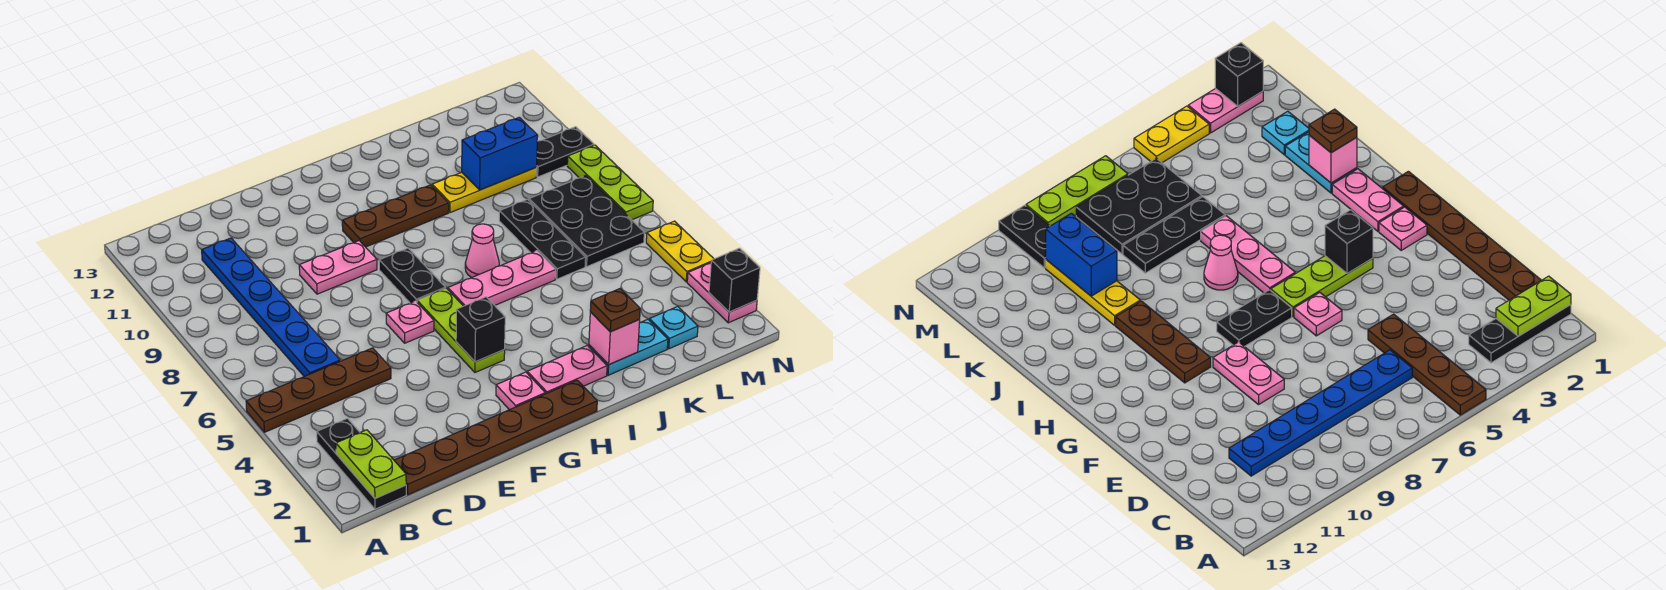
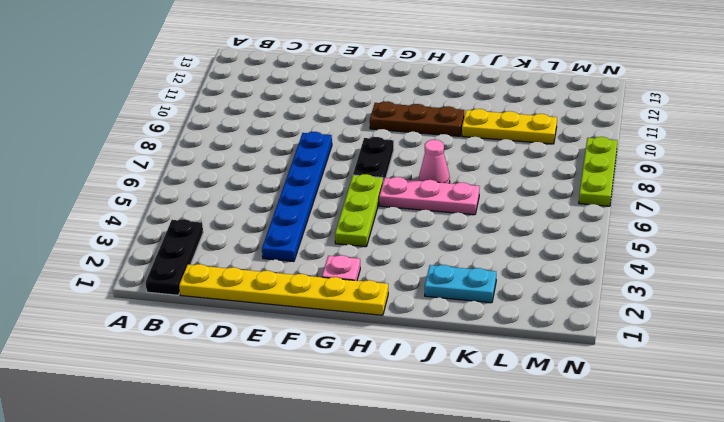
yellow 1x6 plate [179,264,388,315] -> brown 1x6 plate [394,380,597,495]
blue 1x6 plate [262,132,332,262] -> blue 1x6 plate moved to [202,238,340,376]
none -> brown 1x4 plate [246,348,391,432]
none -> pink 1x2 plate [299,241,377,294]
none -> pink 1x1 plate [386,301,434,343]

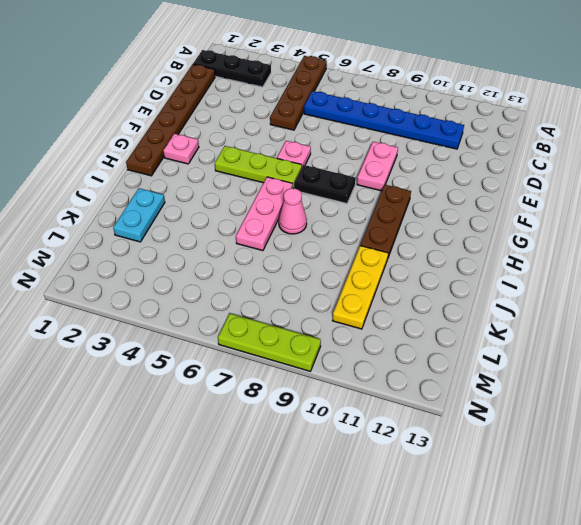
none -> pink 1x2 plate [527,345,607,394]
none -> black 1x3 plate [499,199,586,279]
none -> cyan 1x1 plate [649,306,698,349]

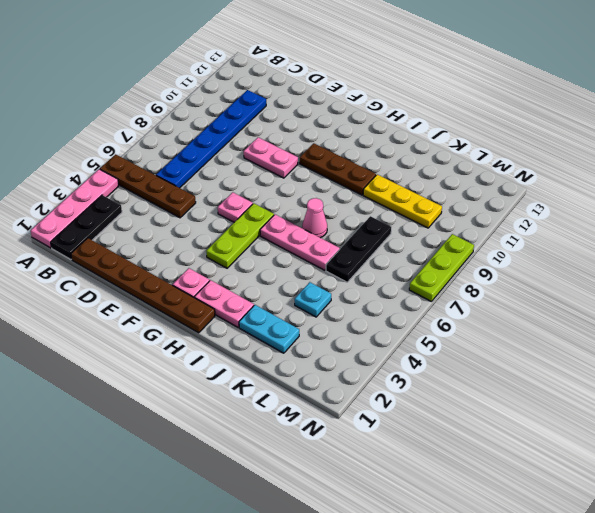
pink 1x4 plate [31,169,119,248] -> none
cyan 1x1 plate [295,282,331,317] -> cyan 1x1 plate moved to [649,306,698,349]
none -> black 1x2 plate [379,248,445,303]
none -> black 2x3 plate [529,176,644,267]
none -> black 1x2 plate [536,127,594,177]

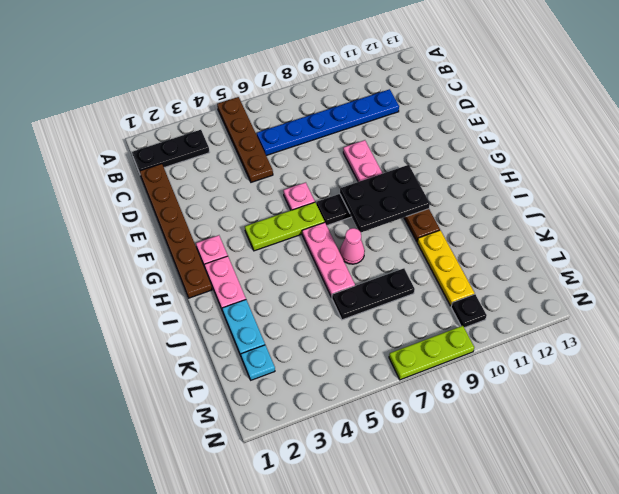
black 2x3 plate [340,165,430,232] -> black 2x3 plate moved to [529,176,644,267]
black 1x1 plate [451,294,487,328] -> black 1x2 plate [536,127,594,177]
none -> pink 1x2 plate [687,263,757,323]
none -> yellow 1x2 plate [646,221,714,282]
none -> lime 1x2 plate [336,430,406,498]

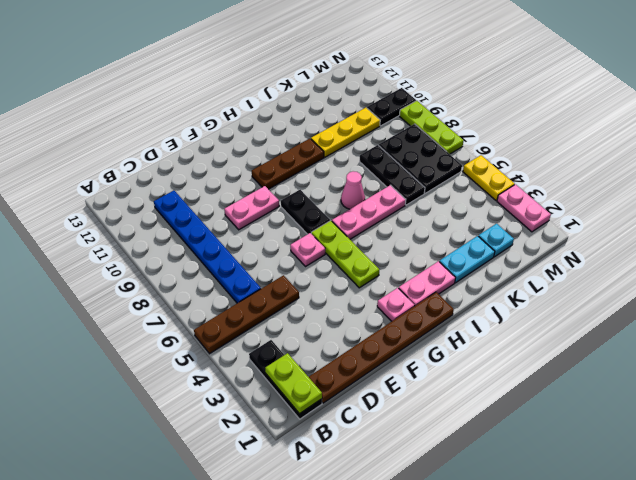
none -> black 1x1 brick [456,297,505,362]
none -> pink 1x1 brick [589,312,640,365]
none -> blue 1x2 brick [462,117,538,190]

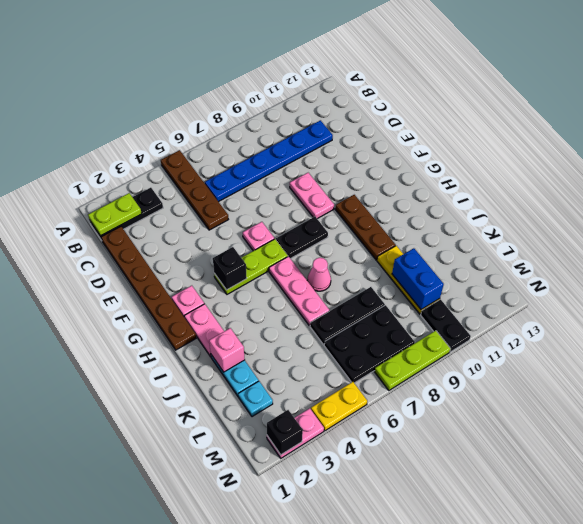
none -> brown 1x1 plate [590,289,640,332]

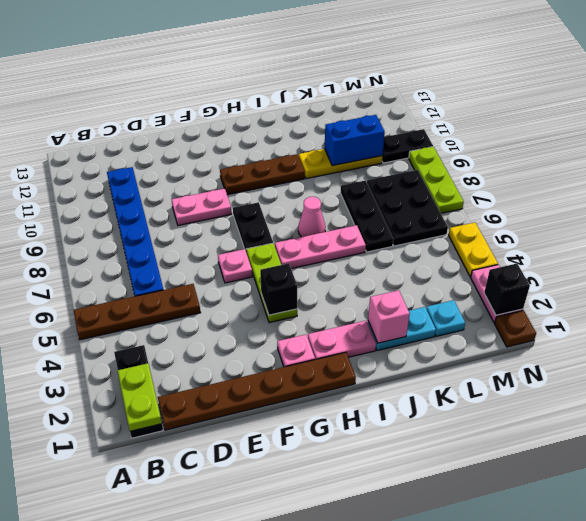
brown 1x1 plate [495,310,536,347] -> brown 1x1 plate moved to [590,289,640,332]

